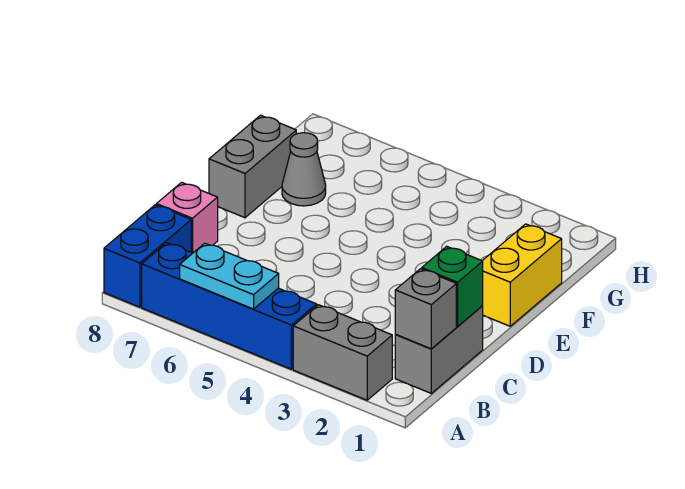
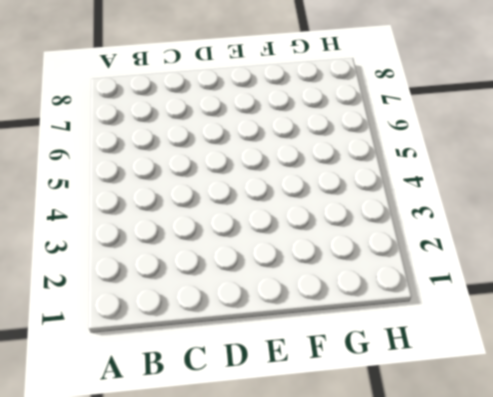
none -> grey 1x2 brick [293,305,392,400]
none -> blue 1x4 brick [142,243,317,369]

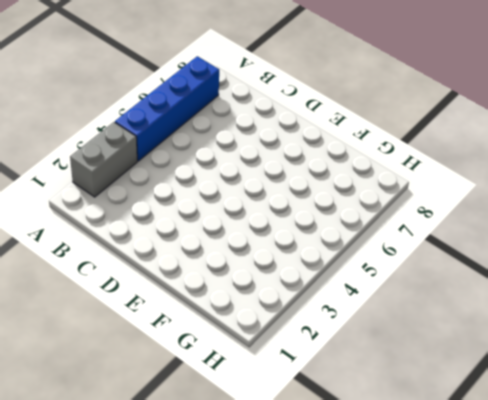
none -> blue 1x2 brick [104,205,191,307]
none -> grey 1x2 brick [395,306,483,393]

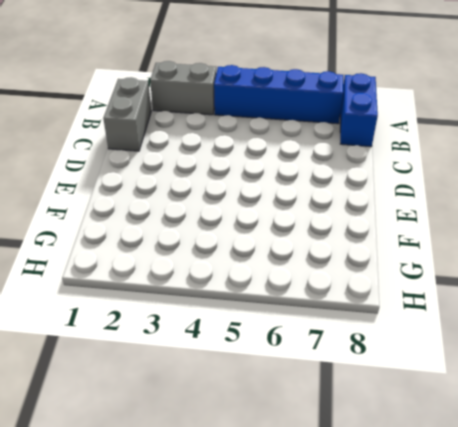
none -> pink 1x1 brick [156,182,218,253]
none -> yellow 1x2 brick [483,224,562,326]

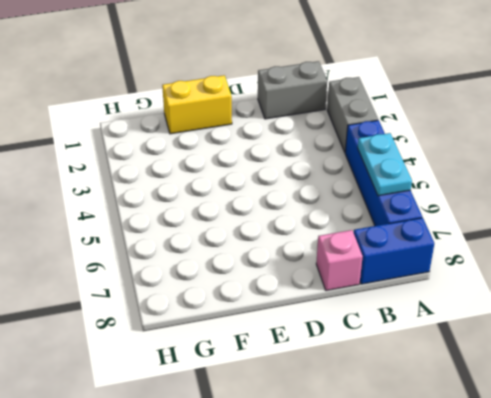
none -> grey 1x2 brick [209,115,296,218]
none -> grey 1x1 cone [282,133,326,206]

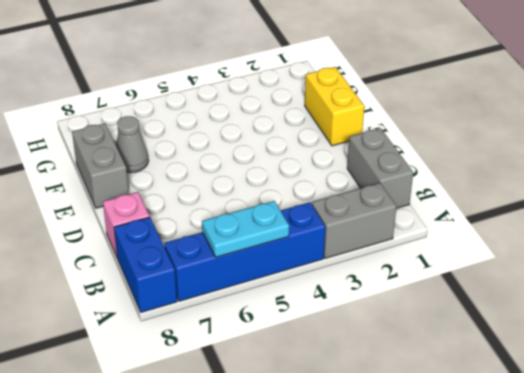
none -> grey 1x1 brick [395,269,456,349]
none -> green 1x1 brick [422,246,483,326]

